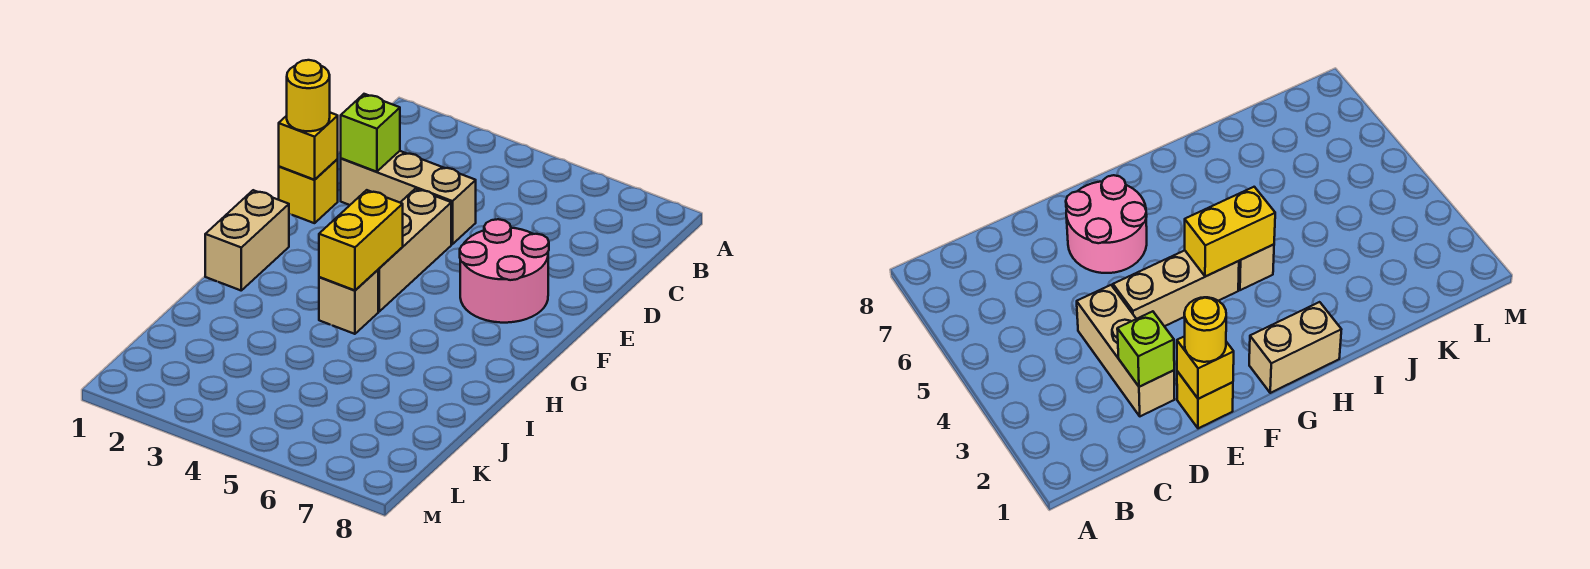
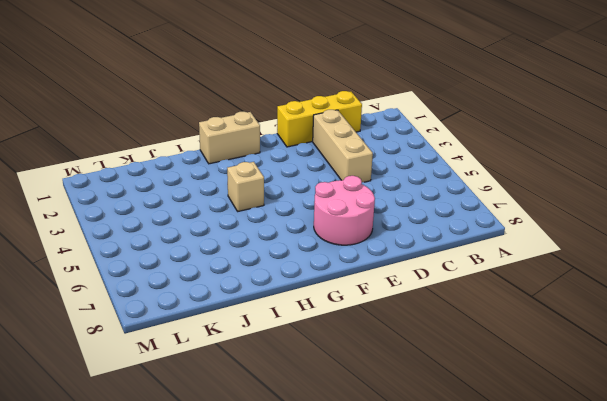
yellow 1x3 brick [277,91,362,147] -> yellow 1x1 brick [279,159,338,223]
none -> tan 1x3 brick [378,189,451,311]
none -> lime 1x1 brick [341,94,400,172]

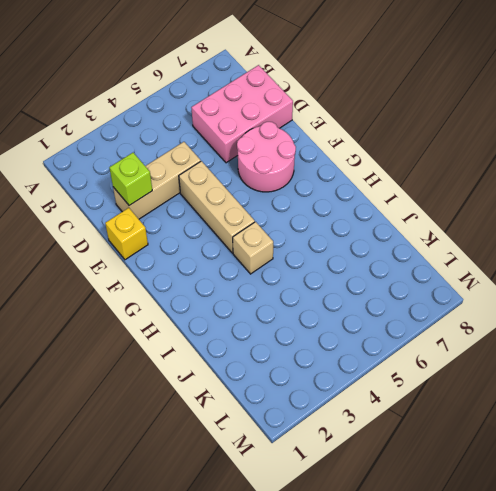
pink 2x3 brick [191,65,293,163] -> none
none -> tan 1x2 brick [205,190,289,290]
none -> yellow 1x1 brick [279,113,338,180]

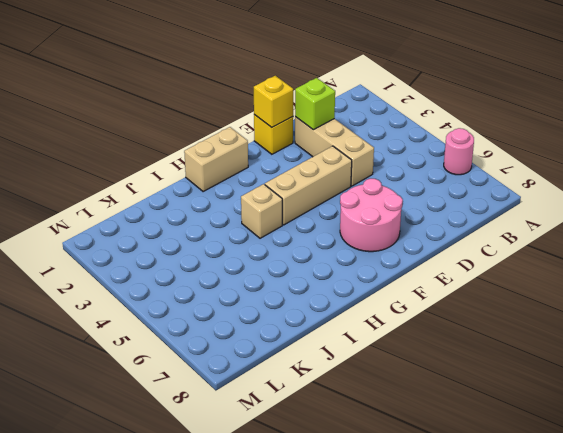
pink 1x1 round brick [444,128,474,175] -> none
none -> yellow 1x2 brick [319,190,403,291]
none -> yellow 1x1 round brick [287,60,330,131]

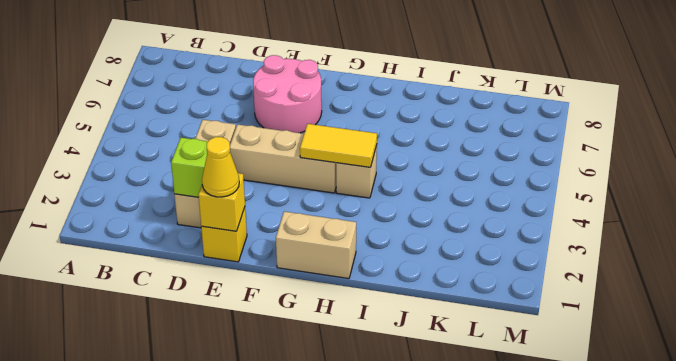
yellow 1x1 cone [202,137,239,197] -> yellow 1x1 round brick [287,60,330,131]
yellow 1x2 tile [300,124,377,167] -> yellow 1x2 brick [319,190,403,291]

